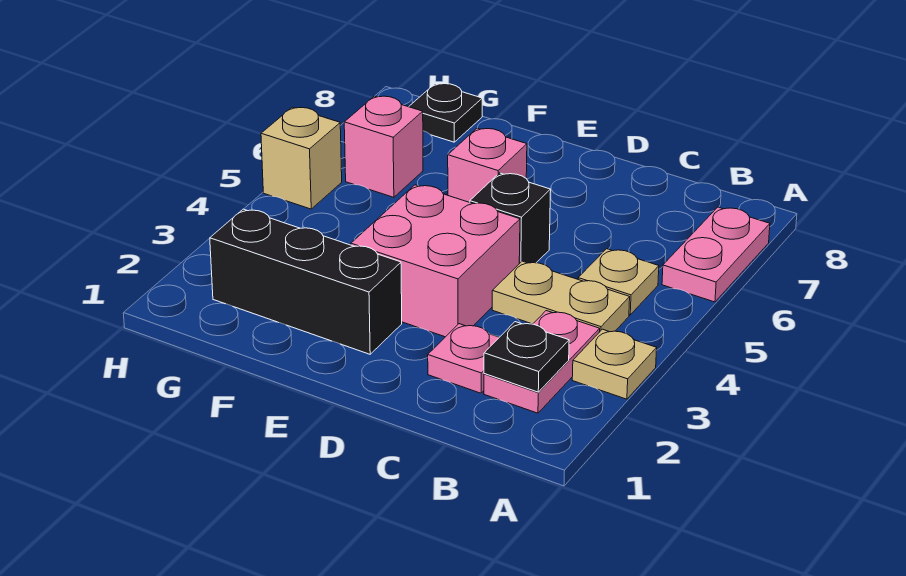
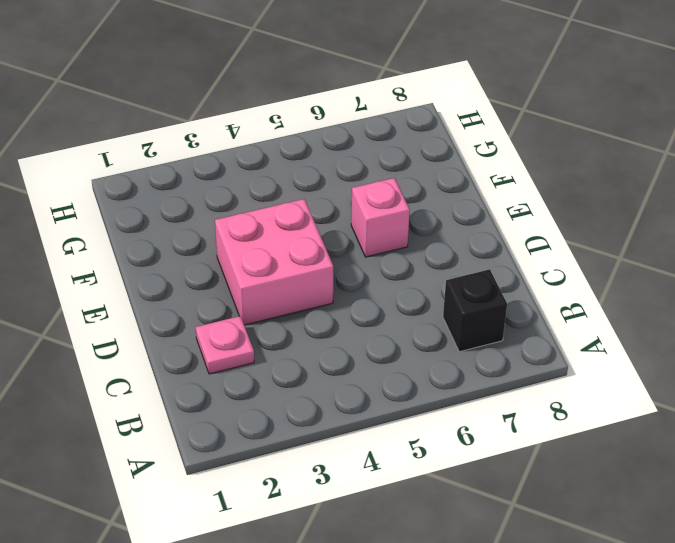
black 1x1 brick [443,269,507,352] -> black 1x1 brick moved to [470,173,551,264]
none -> tan 1x1 plate [572,329,657,399]
none -> pink 1x2 plate [662,207,770,302]
none -> pink 1x2 plate [484,311,600,413]

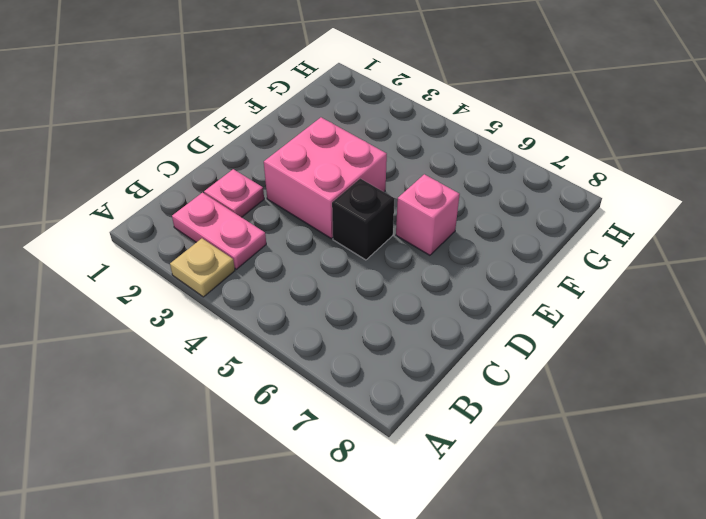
none -> pink 1x2 plate [662,207,770,302]
none -> tan 1x2 plate [492,261,630,332]
none -> tan 1x1 plate [578,249,659,315]

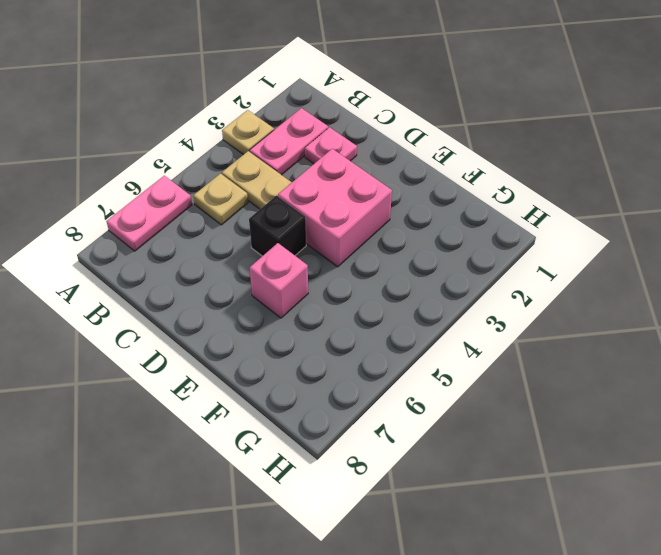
none -> black 1x3 brick [210,209,402,354]
none -> pink 1x1 brick [344,96,423,197]
none -> black 1x1 plate [409,84,482,142]

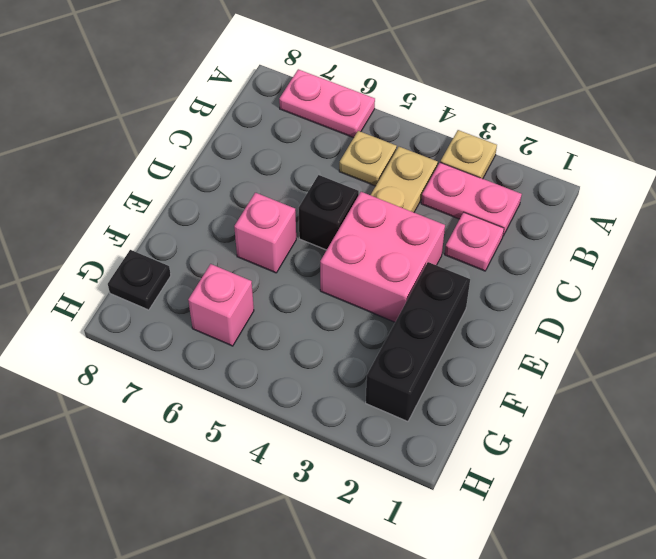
none -> tan 1x1 brick [261,107,342,209]
none -> black 1x1 plate [484,322,569,392]

